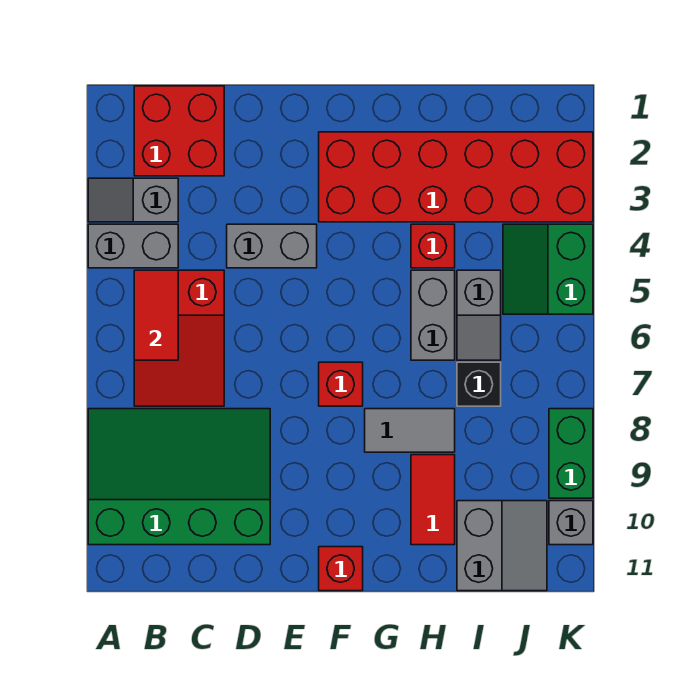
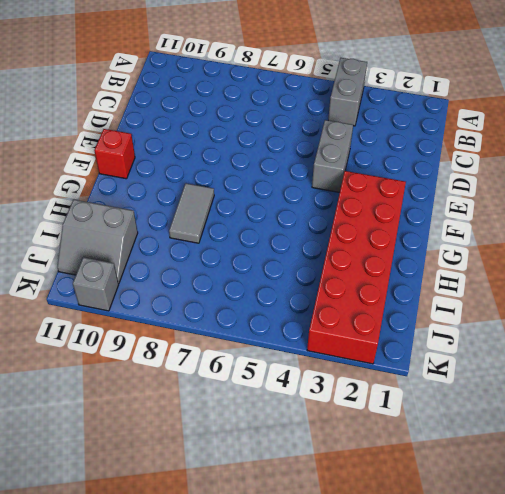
none -> grey 1x2 slope [88,178,178,222]
none -> green 3x4 slope [88,409,270,545]
none -> red 2x2 brick [134,86,224,176]

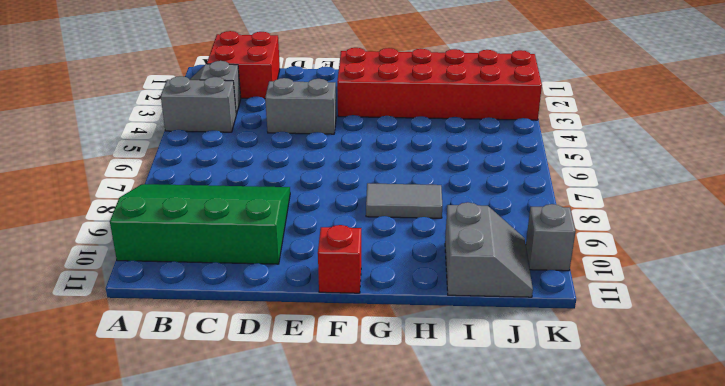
none -> red 2x3 slope [134,270,224,406]
none -> red 1x1 brick [319,362,363,406]
none -> red 1x1 brick [411,224,455,268]

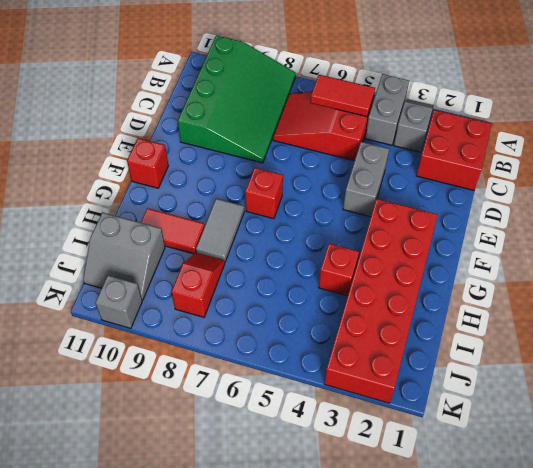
red 1x2 slope [172,253,225,317] -> none
none -> grey 1x2 brick [411,270,455,360]
none -> grey 1x2 slope [457,270,501,360]
none -> black 1x1 brick [457,362,501,406]

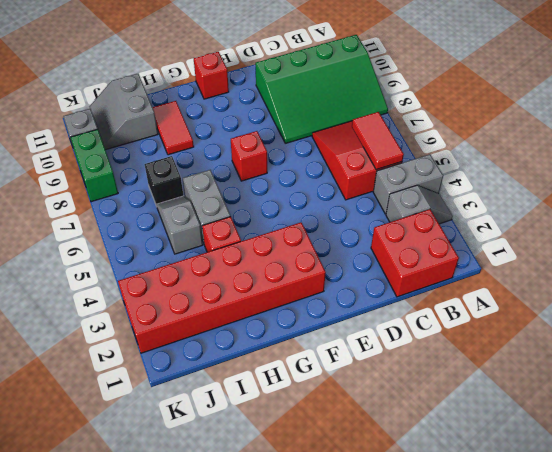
none -> grey 1x2 brick [227,224,317,268]
none -> grey 1x2 tile [365,409,455,452]
none -> green 2x2 slope [503,224,593,314]

